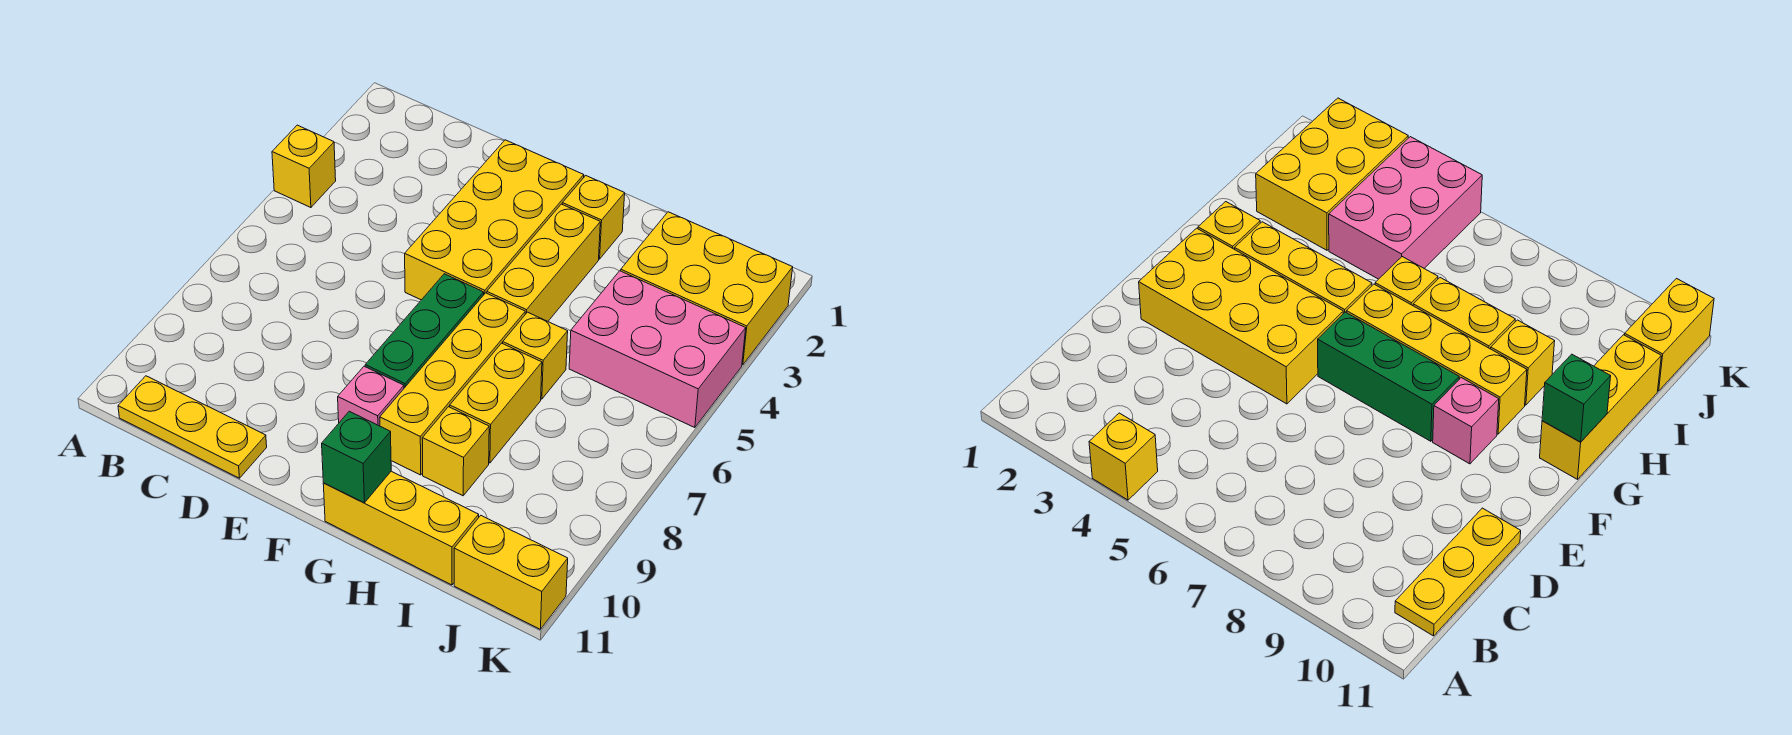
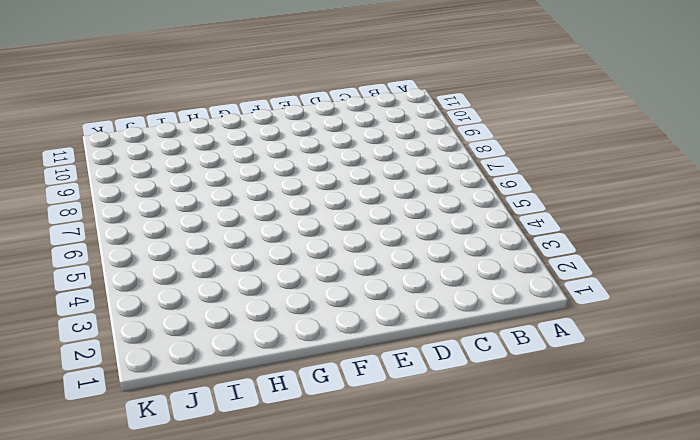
none -> yellow 1x1 brick [272,125,336,208]
none -> yellow 1x3 plate [118,376,267,478]
none -> yellow 2x4 brick [405,140,584,300]

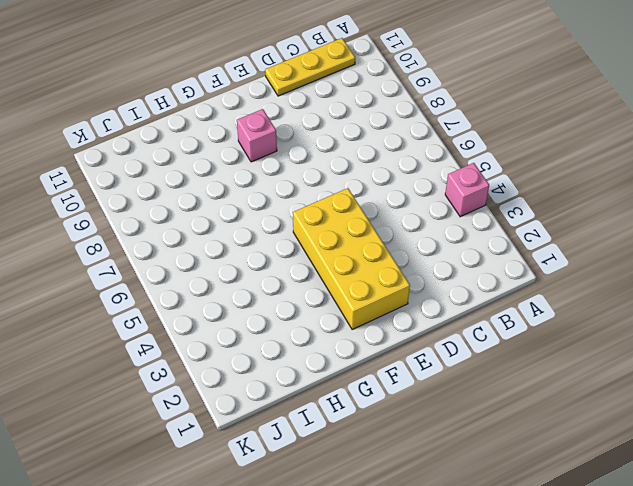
pink 1x1 brick [445,163,489,217] -> yellow 1x1 brick [272,125,336,208]
none -> green 1x3 brick [365,274,484,388]
none -> yellow 1x1 brick [562,176,625,259]
none -> yellow 1x3 brick [487,204,600,321]

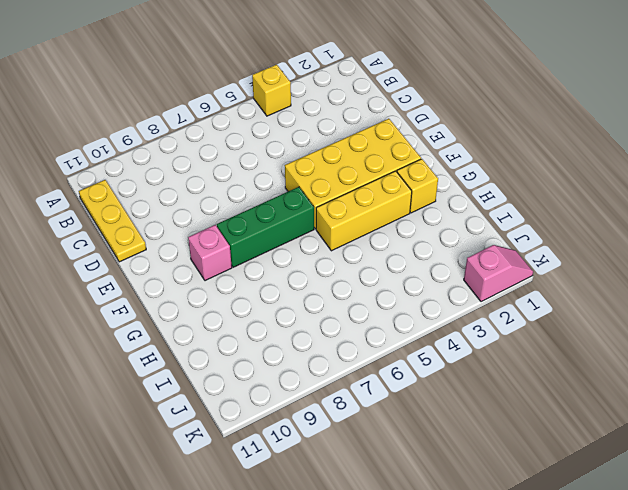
pink 1x2 slope [464,245,533,302] -> yellow 2x3 brick [621,212,793,365]
none -> yellow 1x4 brick [380,293,525,475]
none -> yellow 1x3 brick [323,471,479,585]
none -> yellow 1x1 brick [503,312,568,399]

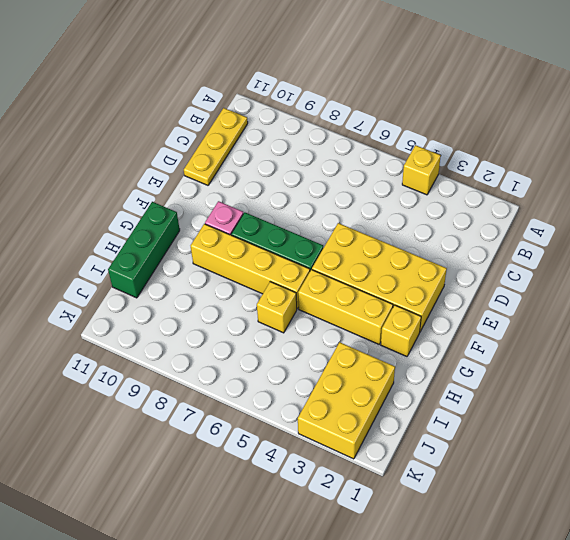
green 1x3 brick [108,202,180,298] -> yellow 1x3 brick [323,471,479,585]
none -> yellow 1x2 brick [450,343,542,463]
none -> yellow 1x1 brick [422,407,489,496]
none -> pink 2x3 brick [569,271,746,428]

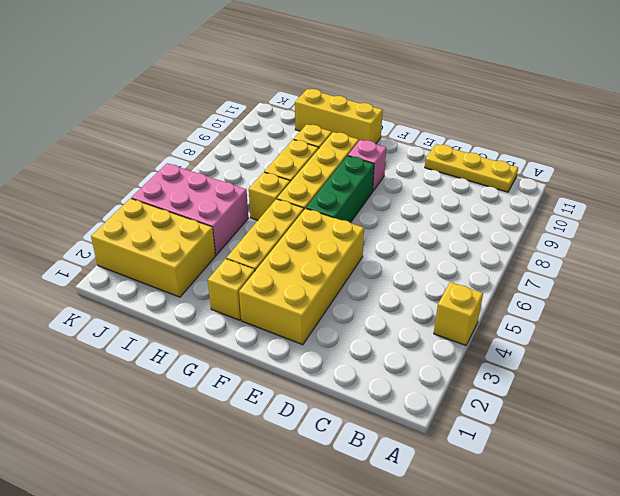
none -> yellow 1x2 brick [454,516,568,629]
none -> green 1x1 brick [322,411,391,503]

